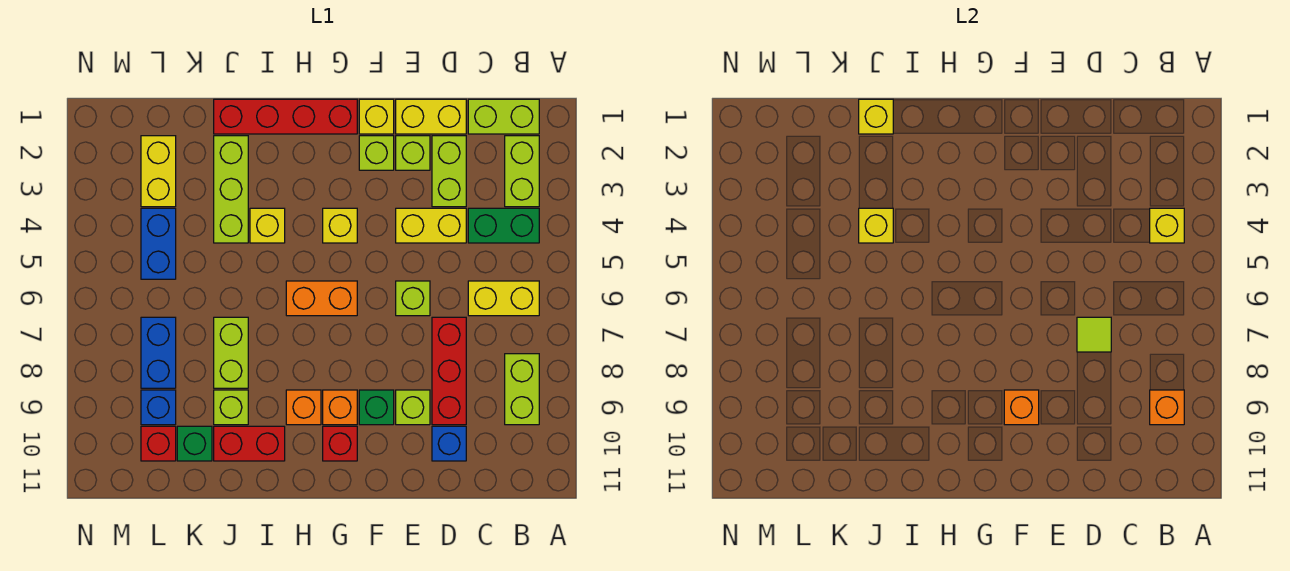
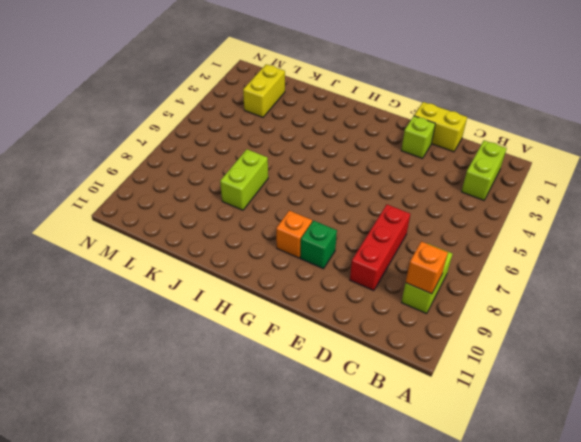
none -> lime 1x2 brick [468,99,539,134]
none -> green 1x2 brick [468,208,539,243]
none -> yellow 1x2 brick [468,281,539,316]
none -> lime 1x2 brick [432,136,466,207]

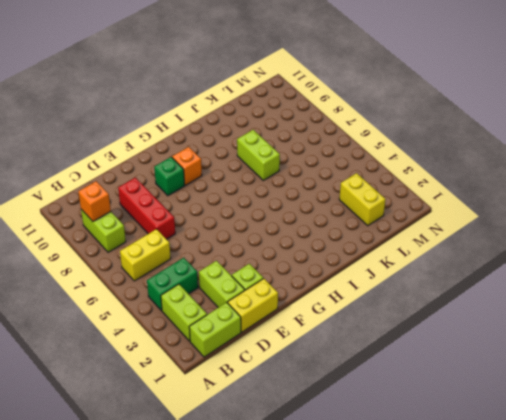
none -> yellow 1x2 brick [396,208,466,243]
none -> blue 1x1 brick [432,426,466,461]
none -> lime 1x1 brick [396,281,430,316]
none -> lime 1x1 brick [396,390,430,425]

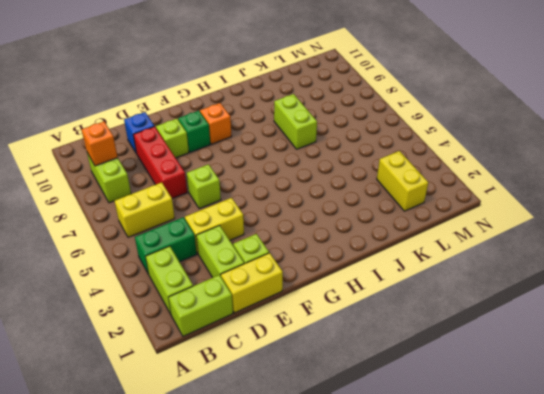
none -> yellow 1x1 brick [359,99,394,134]
none -> lime 1x1 brick [359,136,394,170]
none -> red 1x4 brick [214,99,357,134]
none -> yellow 1x1 brick [323,208,357,243]

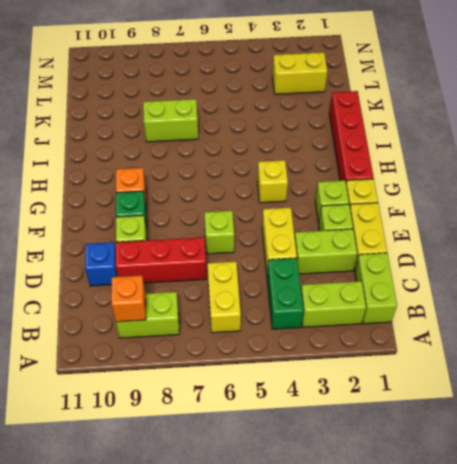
none -> orange 1x2 brick [286,281,357,316]
none -> red 1x1 brick [323,426,357,461]
none -> orange 1x1 brick [286,390,321,425]
none -> yellow 1x1 brick [250,208,285,243]

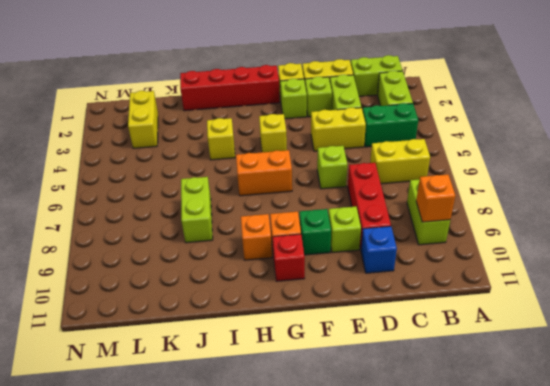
none -> red 1x2 brick [214,426,285,461]
none -> lime 1x3 brick [214,136,248,243]
none -> lime 1x1 brick [214,390,248,425]
none -> green 1x1 brick [177,426,212,461]

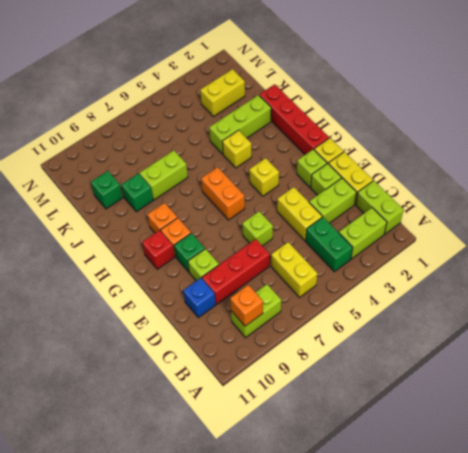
green 1x1 brick [121,173,153,212] -> lime 1x1 brick [214,390,248,425]
none -> red 1x2 brick [214,426,285,461]
none -> blue 1x2 brick [141,208,176,279]
none -> blue 1x2 brick [141,317,176,388]
none -> blue 1x1 brick [141,390,176,425]

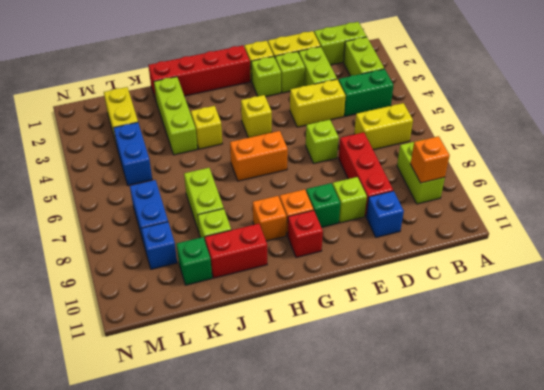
none -> red 1x1 brick [141,426,176,461]
none -> yellow 1x1 brick [1150,208,1184,243]
none -> lime 1x1 tile [1077,317,1111,352]
none -> orange 1x1 brick [1004,390,1039,425]

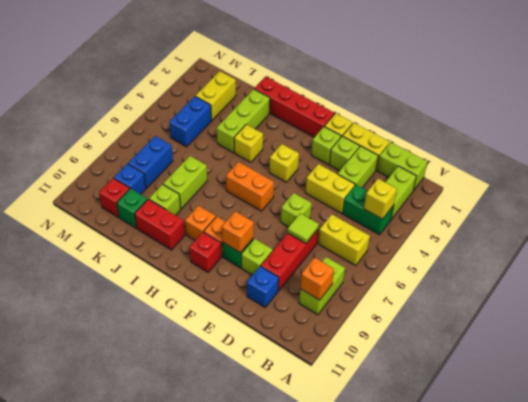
none -> yellow 1x1 brick [859,99,893,134]
none -> yellow 1x1 brick [859,208,893,243]

